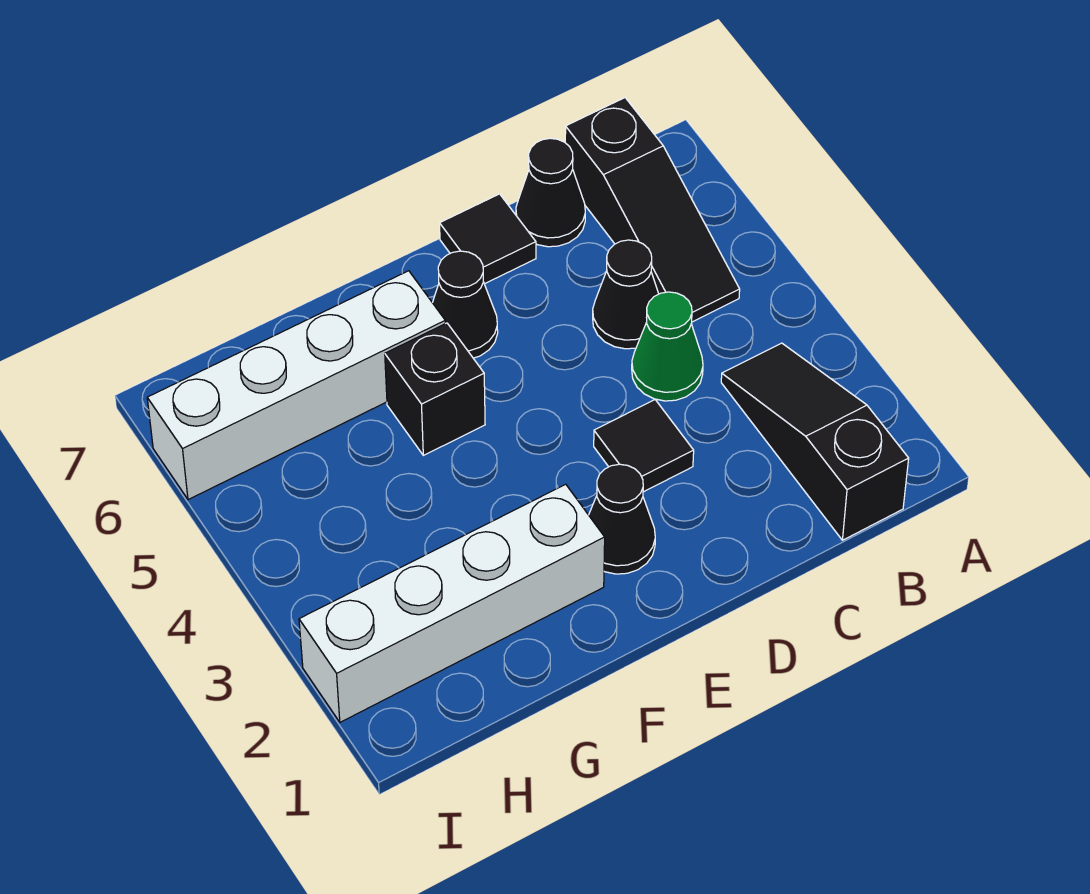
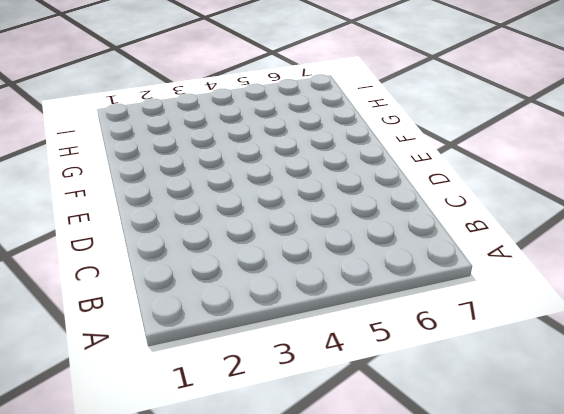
none -> black 1x3 slope [721,343,909,540]
none -> black 1x3 slope [565,98,740,322]
none -> green 1x1 cone [632,292,703,401]

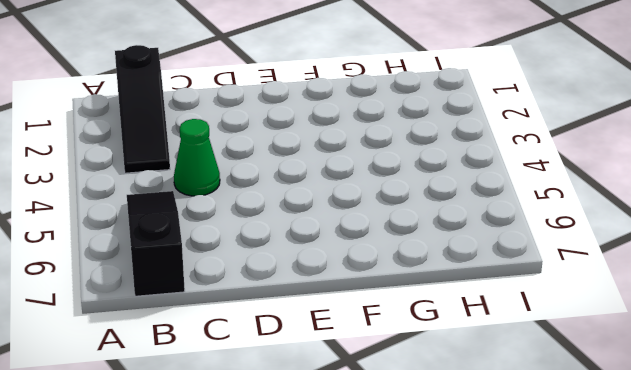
none -> black 1x1 cone [593,240,659,349]
none -> black 1x1 cone [516,138,585,247]
none -> black 1x1 tile [594,400,694,492]

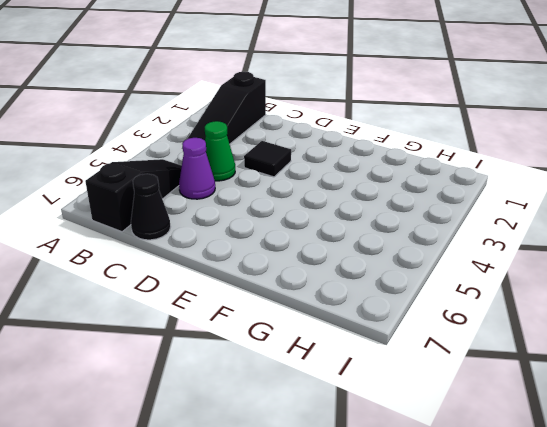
purple 1x1 cone [179,138,215,199] -> black 1x1 cone [593,240,659,349]
none -> black 1x1 tile [440,194,536,284]
none -> black 1x1 cone [589,464,655,574]
none -> black 1x1 cone [432,251,498,358]

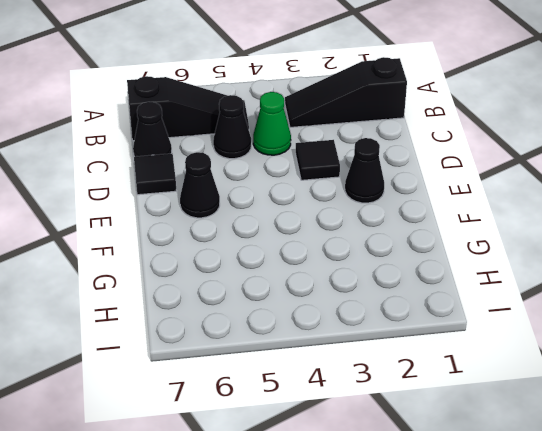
none -> white 1x4 brick [299,484,605,722]
none -> black 1x1 brick [385,323,485,455]
none -> white 1x4 brick [147,271,445,500]

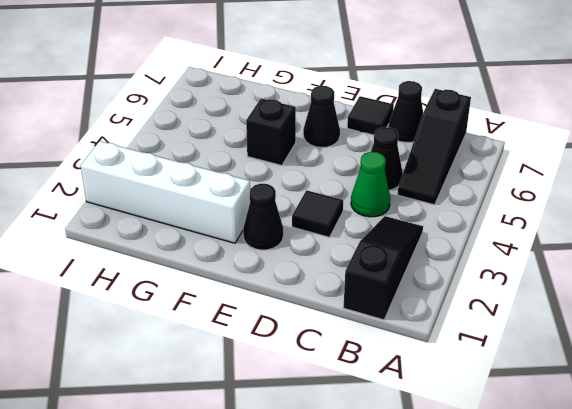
none -> white 1x4 brick [147,271,445,500]

